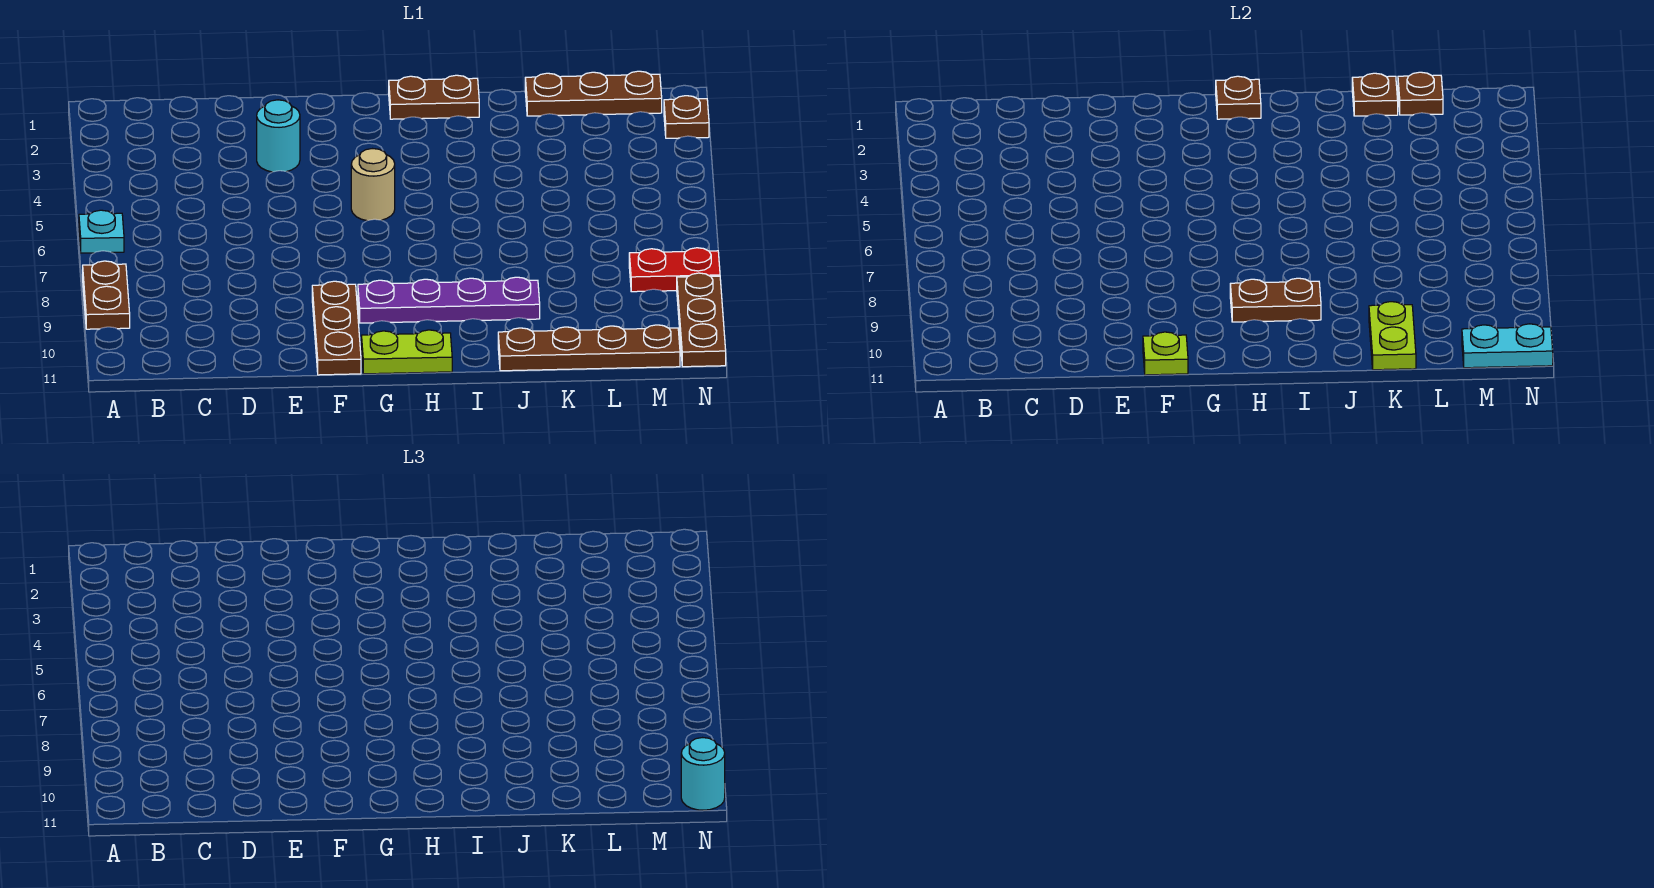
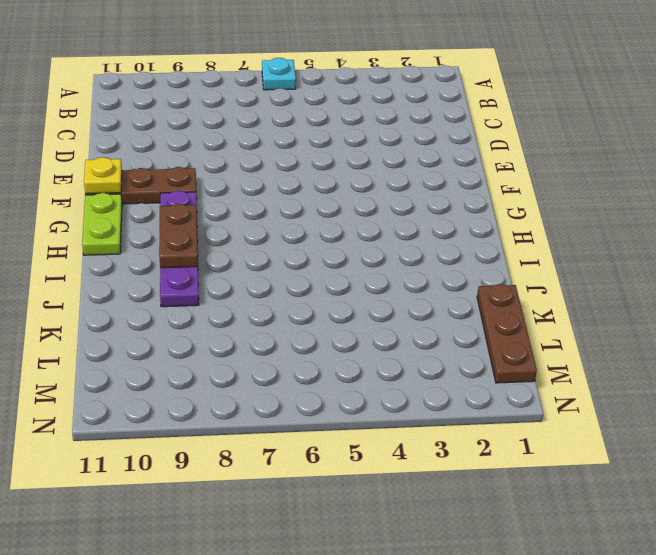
yellow 1x1 plate [84,157,122,194] -> lime 1x1 plate [1143,332,1188,375]
none -> brown 1x2 plate [83,261,130,329]
none -> cyan 1x1 round brick [257,100,300,172]
none -> tan 1x1 round brick [351,149,395,221]

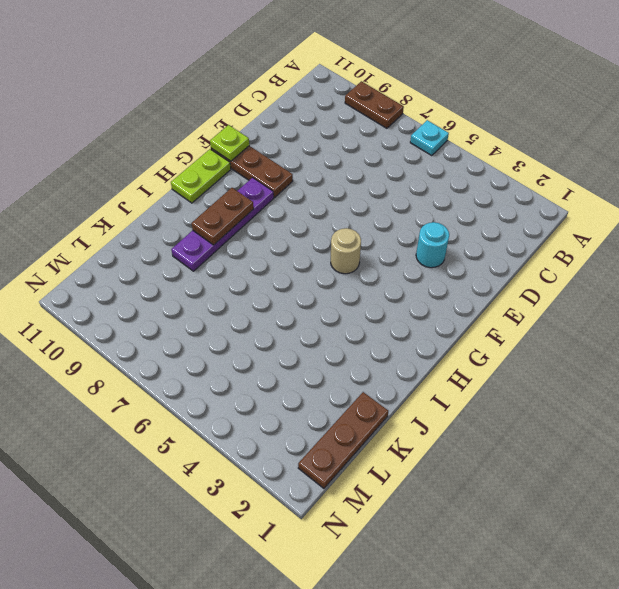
none -> brown 1x2 plate [389,75,479,119]
none -> brown 1x4 plate [498,325,680,371]
none -> red 1x2 plate [629,248,720,292]

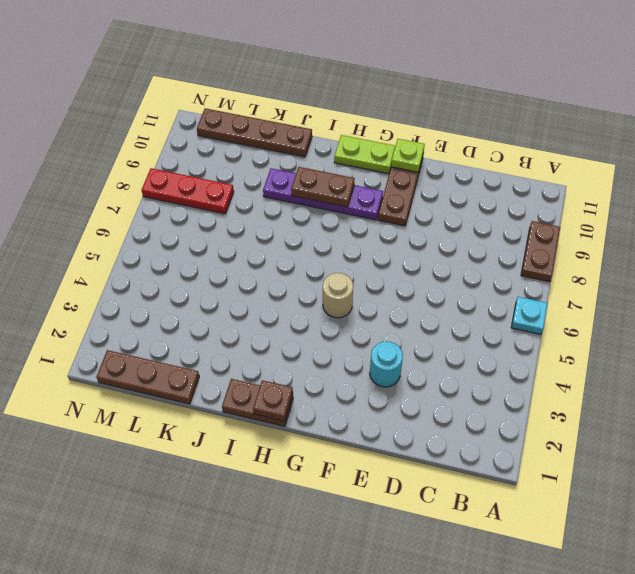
red 1x3 plate [142,168,234,214] -> red 1x2 plate [629,248,720,292]
none -> brown 1x1 plate [664,96,709,138]
none -> brown 1x3 plate [677,273,726,367]
none -> brown 1x1 plate [1352,73,1398,116]

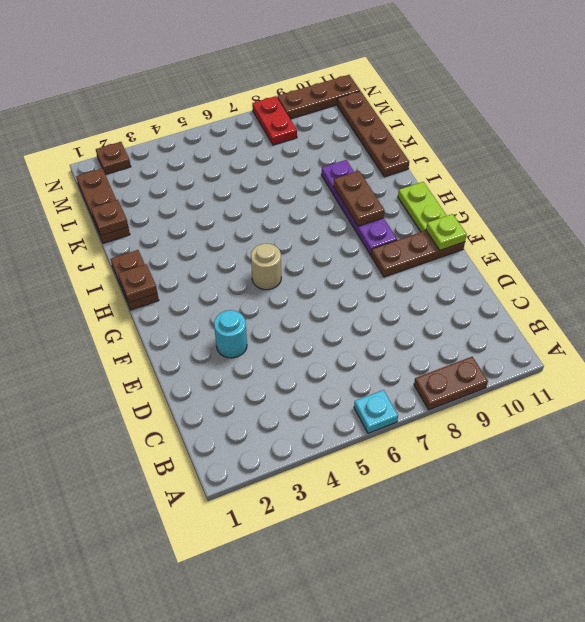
none -> lime 1x2 plate [1369,302,1416,370]
none -> brown 1x1 plate [1398,72,1443,115]
none -> cyan 1x2 plate [1462,324,1553,368]

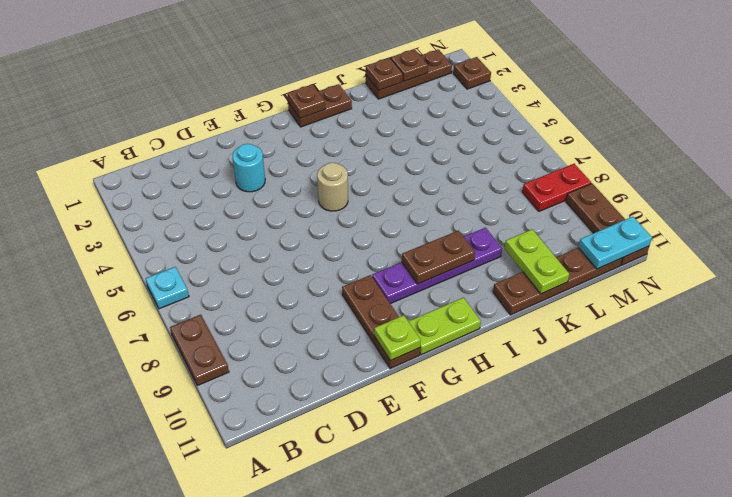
none -> cyan 1x1 round brick [681,738,725,810]

